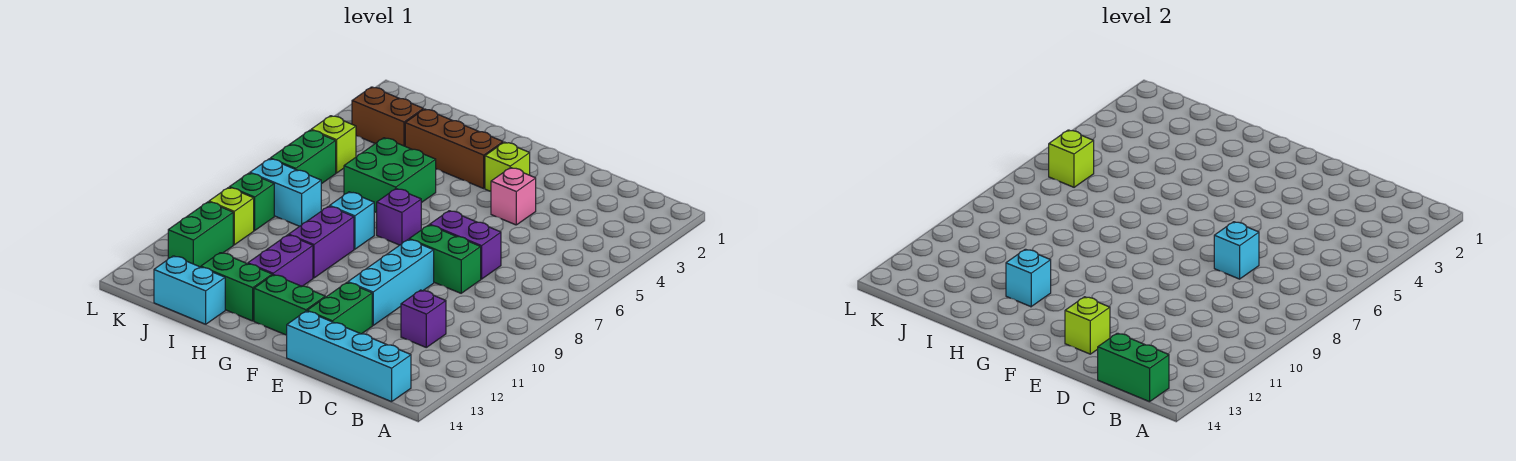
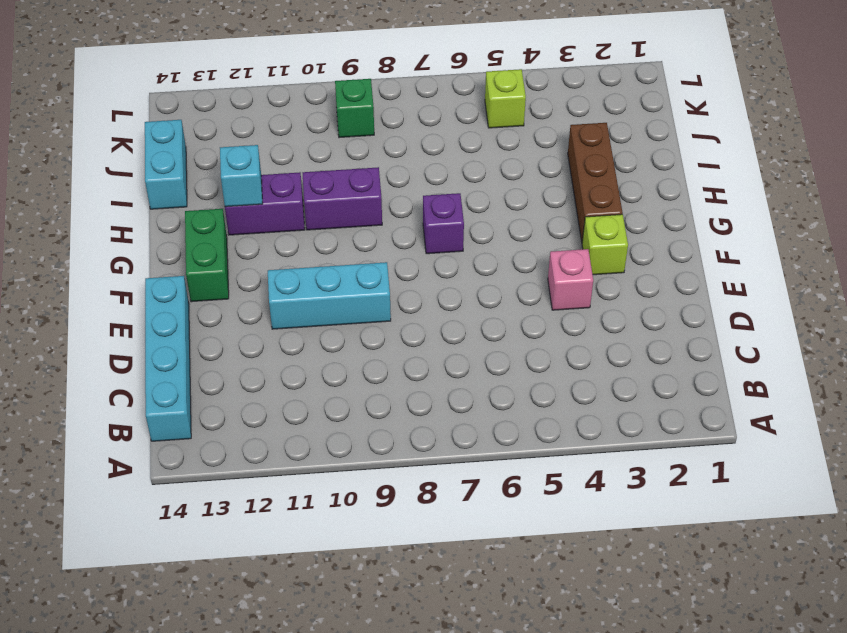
none -> purple 1x1 brick [401,290,446,347]
none -> purple 1x2 brick [430,211,501,279]
none -> green 1x2 brick [409,225,481,293]

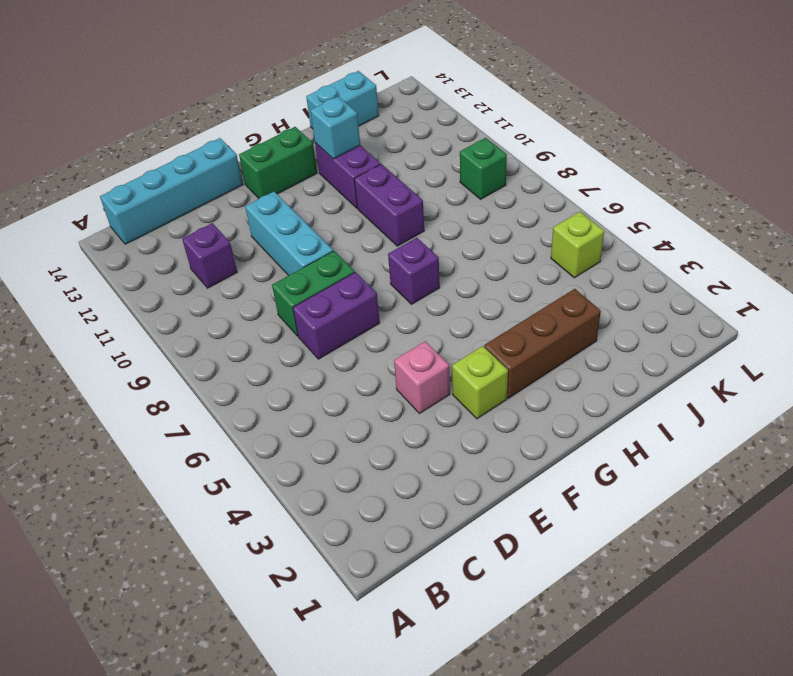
none -> green 1x2 brick [307,282,372,334]
none -> green 2x2 brick [344,138,436,213]
none -> cyan 1x1 brick [330,192,374,249]

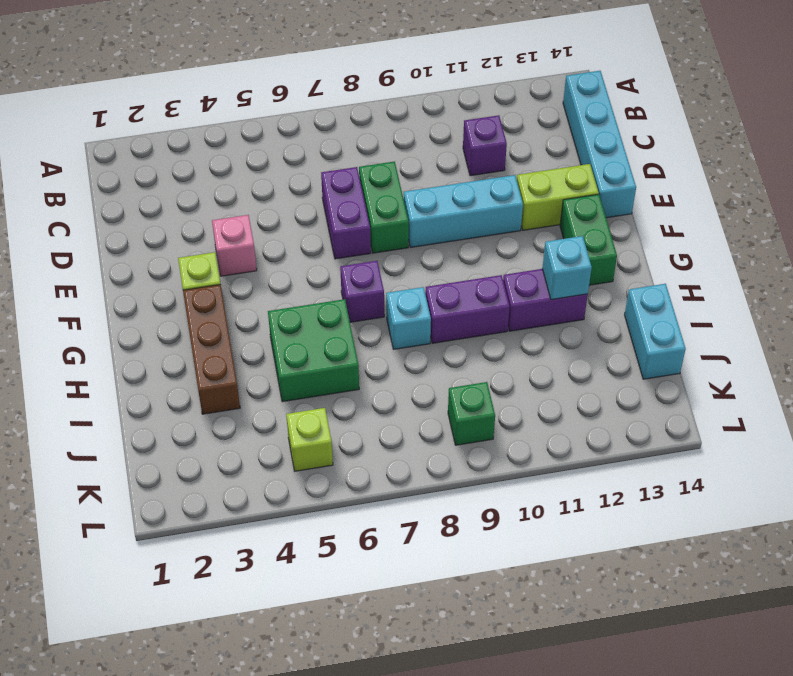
lime 1x2 brick [517,164,599,230] -> green 1x2 brick [307,282,372,334]
none -> green 1x2 brick [201,253,272,321]
none -> brown 1x2 brick [352,87,423,146]
none -> cyan 1x2 brick [250,159,321,226]

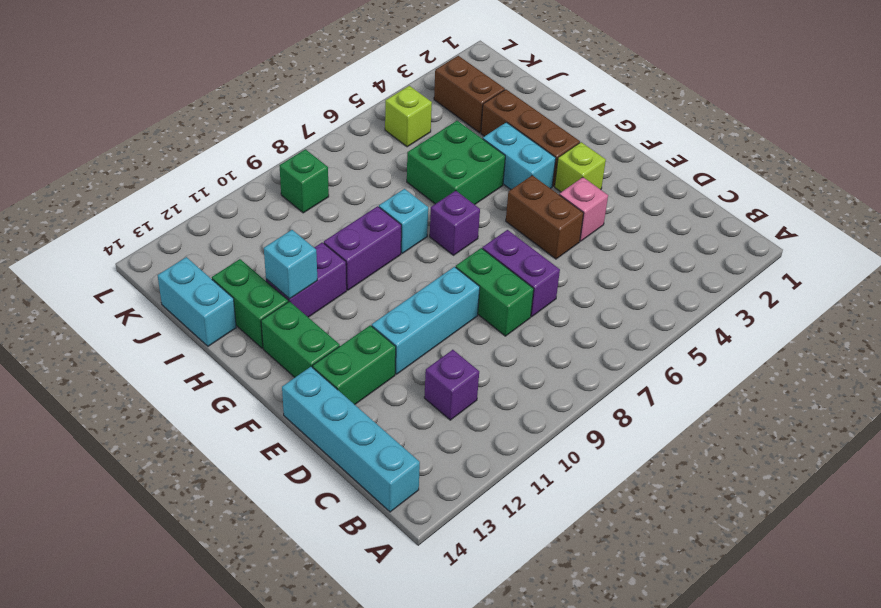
brown 1x2 brick [506,175,584,259] -> none
cyan 1x2 brick [483,122,556,190] -> cyan 1x2 brick moved to [250,159,321,226]
none -> green 1x2 brick [270,130,336,184]
none -> lime 1x1 brick [209,187,254,245]
none -> green 1x2 brick [168,202,233,267]

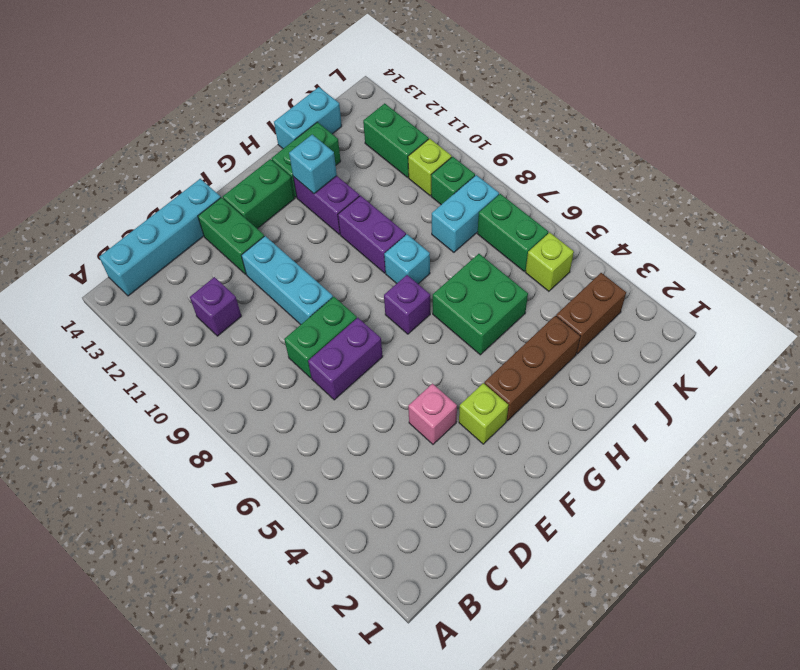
none -> green 1x2 brick [1098,333,1169,402]
none -> cyan 1x1 brick [1214,222,1259,279]
none -> lime 1x1 brick [1065,297,1110,354]

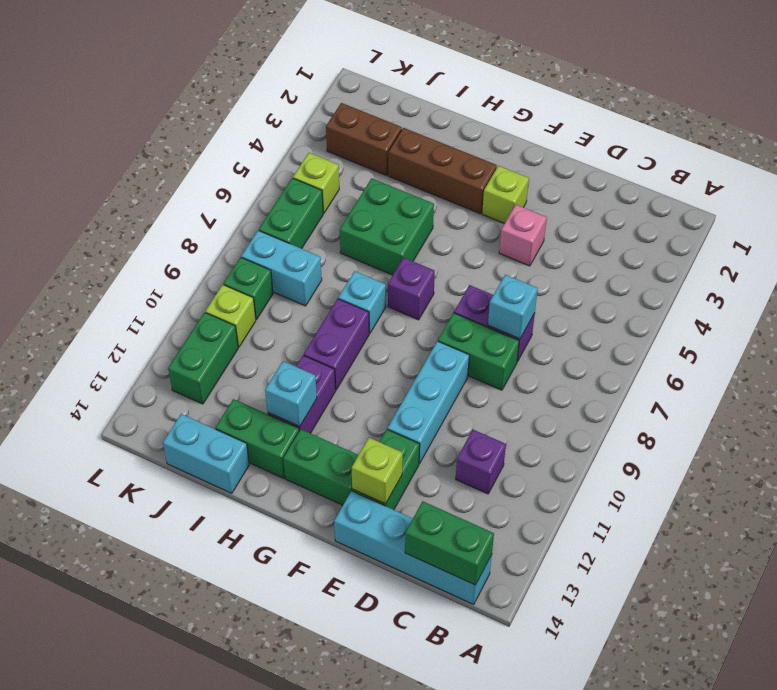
none -> lime 1x1 brick [1049,130,1094,187]

